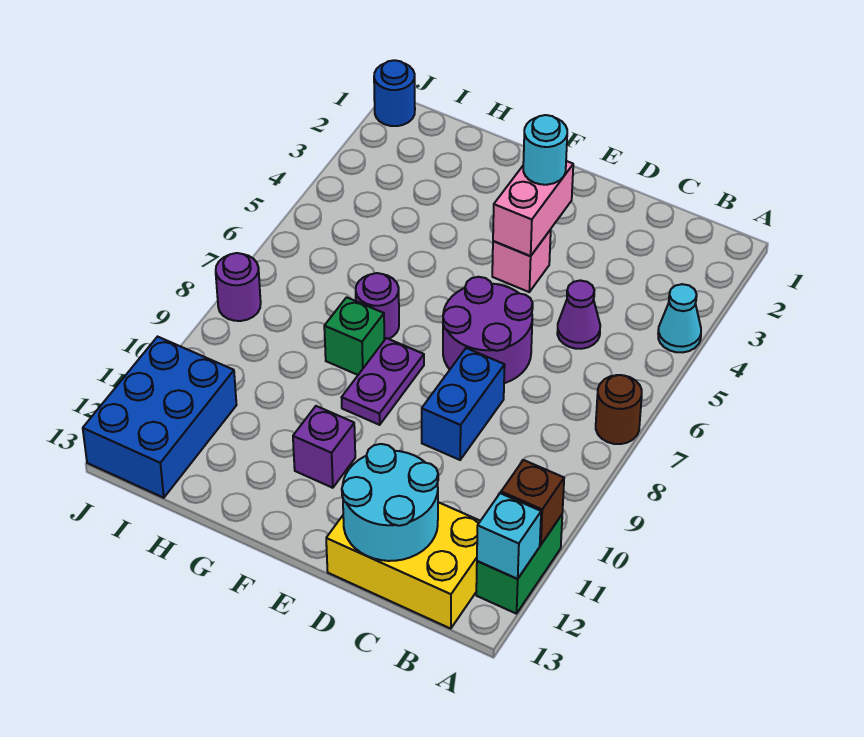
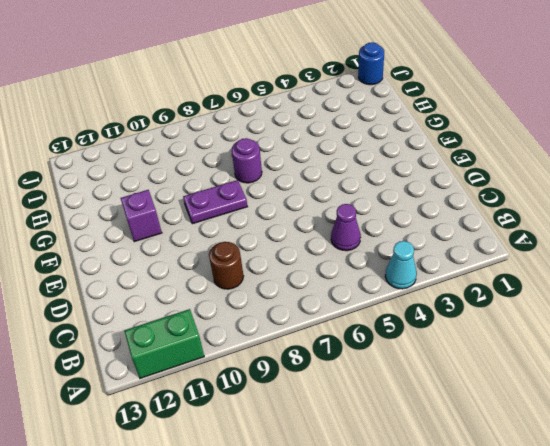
brown 1x1 round brick [209,242,243,289] -> brown 1x1 round brick moved to [596,375,642,444]
none -> yellow 2x3 brick [326,502,480,629]
none -> purple 2x2 round brick [443,277,533,383]
none -> blue 1x2 brick [422,348,505,460]

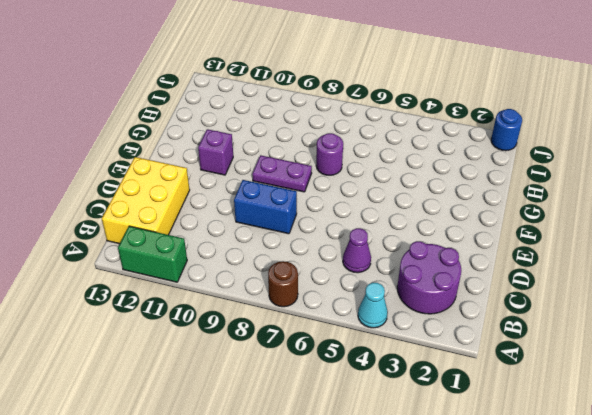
purple 2x2 round brick [397,241,461,314] -> purple 2x2 round brick moved to [443,277,533,383]
none -> pink 1x1 brick [492,230,551,292]
none -> green 1x1 brick [324,297,384,375]
none -> blue 2x3 brick [83,337,236,498]

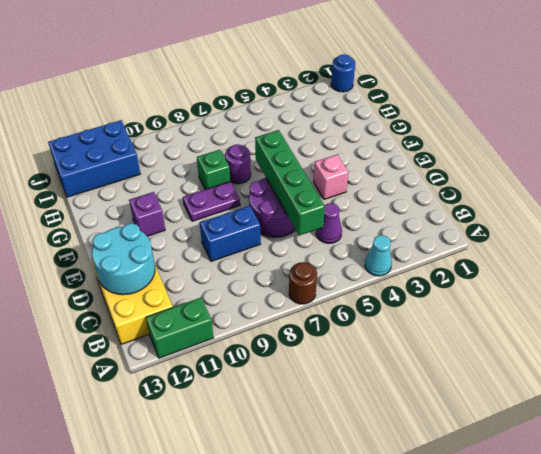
green 1x4 brick [255,130,325,236] -> none
none -> purple 1x1 round brick [216,253,261,321]
none -> brown 1x1 brick [501,460,564,545]
none -> cyan 1x1 brick [477,493,541,579]

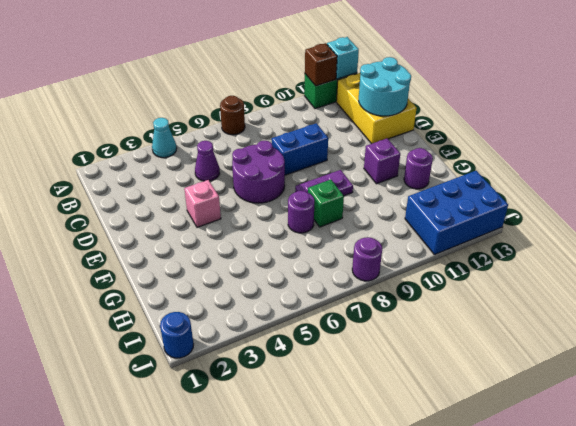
purple 1x1 round brick [404,148,433,189] -> none
none -> pink 1x2 brick [493,161,573,256]
none -> cyan 1x1 round brick [523,115,567,185]

